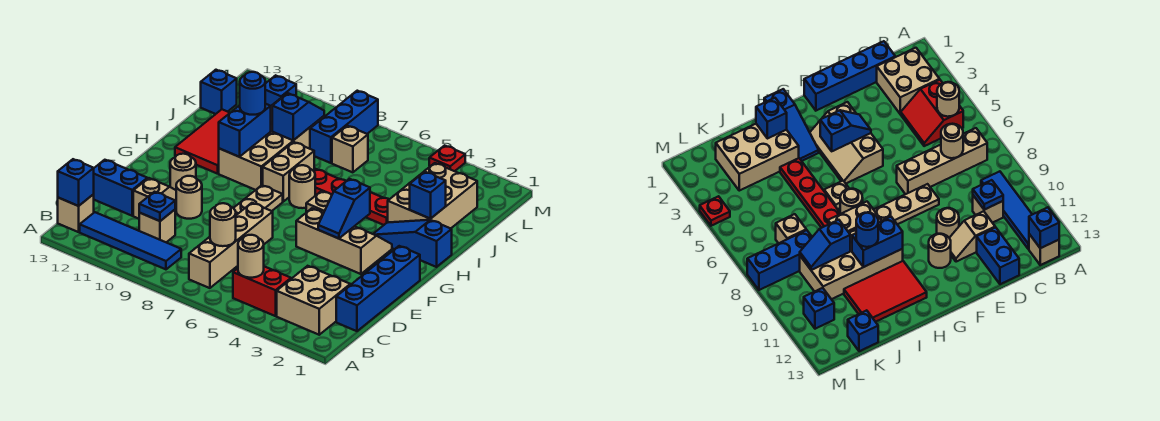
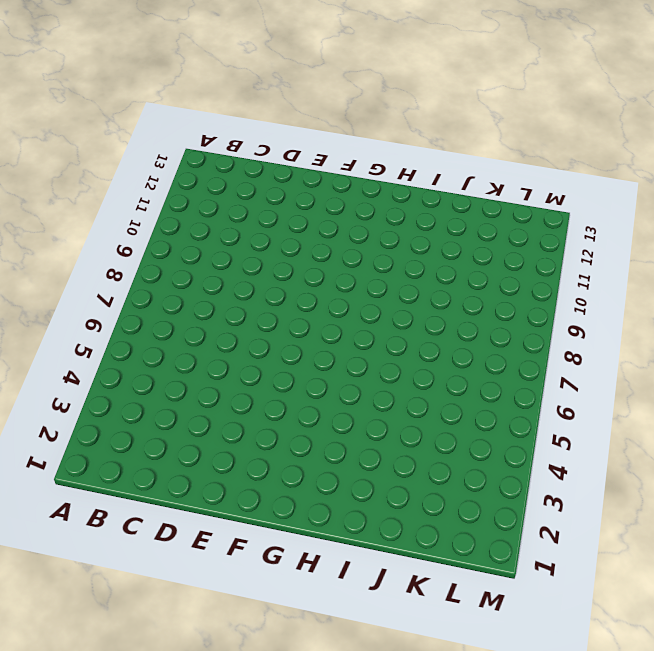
none -> tan 2x2 brick [277,266,350,335]
none -> red 2x2 slope [233,266,292,316]
none -> tan 1x4 brick [189,203,273,288]
none -> blue 1x4 tile [80,212,181,269]

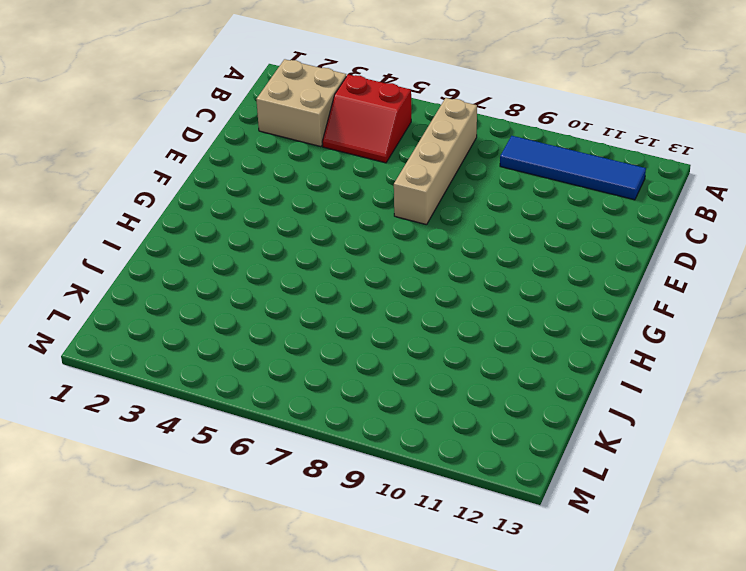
none -> tan 1x1 brick [58,194,94,232]
none -> blue 1x4 brick [336,246,420,331]
none -> tan 1x1 brick [139,210,175,242]
none -> tan 1x2 slope [133,178,176,219]

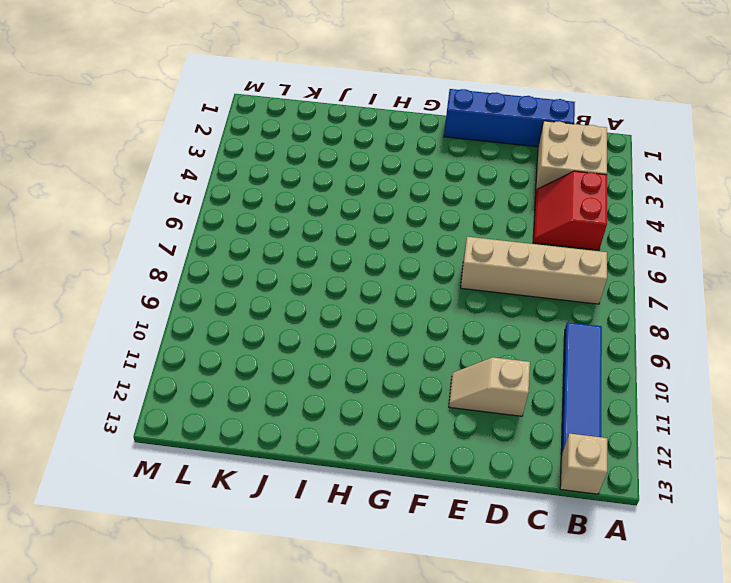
none -> tan 1x1 brick [139,210,175,242]
none -> blue 1x2 brick [94,160,147,216]
none -> tan 1x3 plate [234,185,283,215]
none -> tan 1x1 round brick [176,176,202,219]

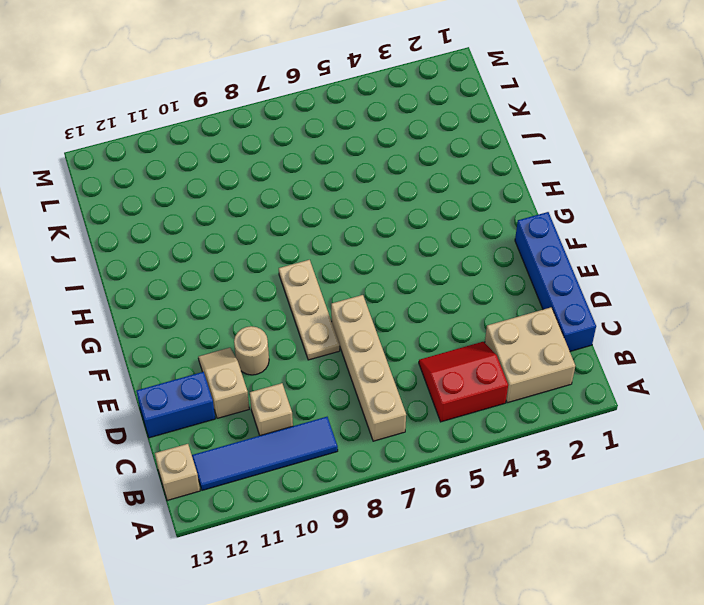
none -> tan 2x3 slope [296,208,392,274]
none -> tan 1x1 round brick [170,154,196,190]
none -> blue 1x3 slope [374,220,452,267]
none -> tan 1x1 plate [306,191,332,213]

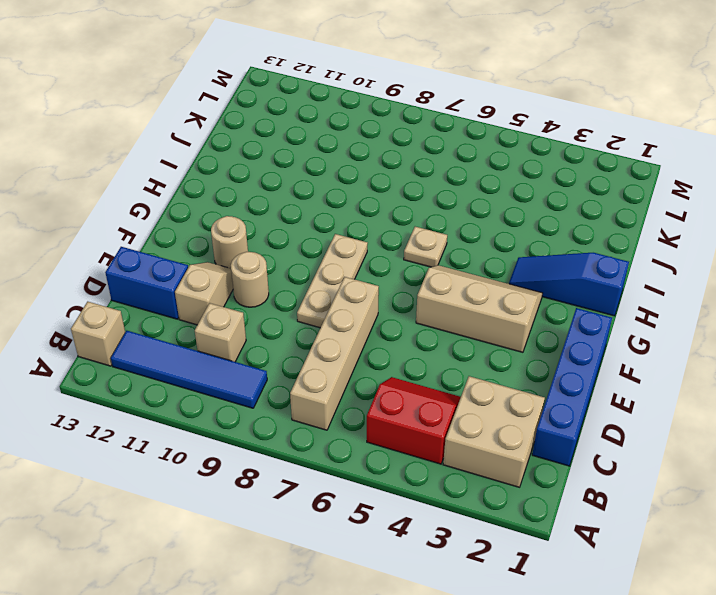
none -> tan 1x1 round brick [289,165,315,208]
none -> tan 1x2 brick [263,142,314,201]
none -> tan 2x4 brick [219,98,324,190]
none -> red 2x3 tile [175,109,230,174]

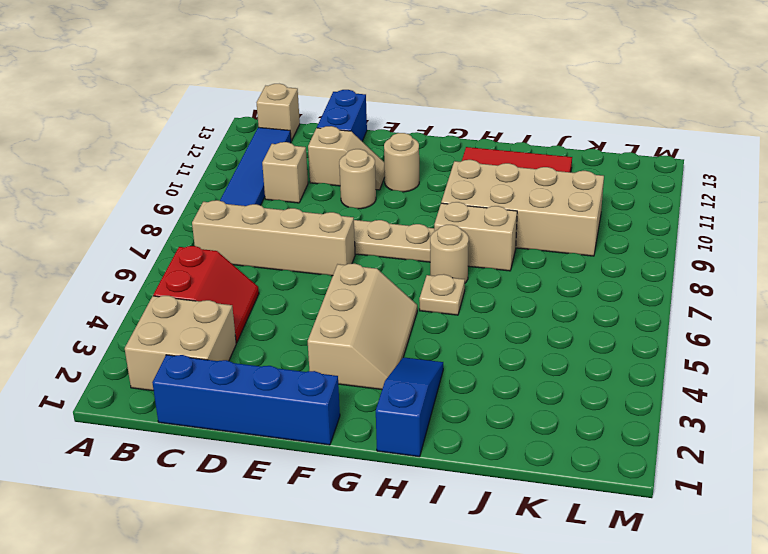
none -> tan 2x3 brick [388,163,477,228]
none -> red 1x4 plate [313,169,389,225]
none -> tan 1x1 brick [332,126,368,172]
none -> blue 1x3 brick [310,91,378,163]

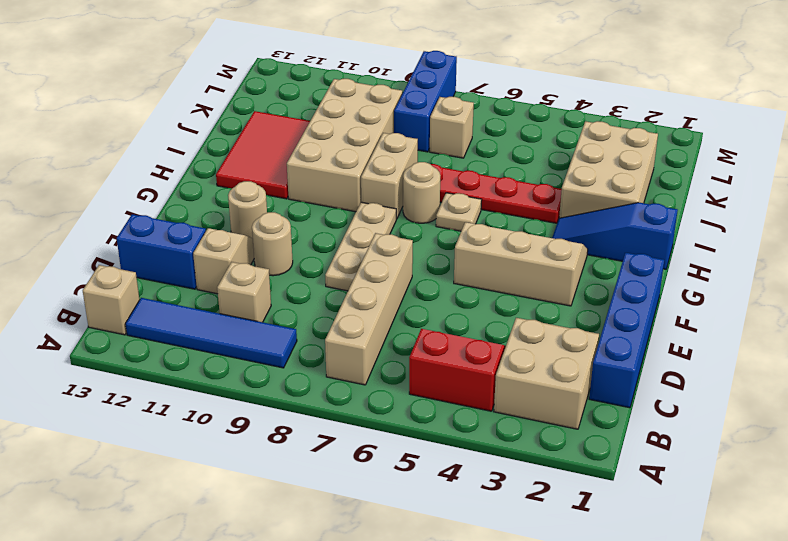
none -> blue 1x1 brick [201,70,237,114]
none -> blue 1x1 brick [265,75,296,106]
none -> red 1x1 plate [429,145,465,171]
none -> tan 1x1 round brick [238,235,264,278]

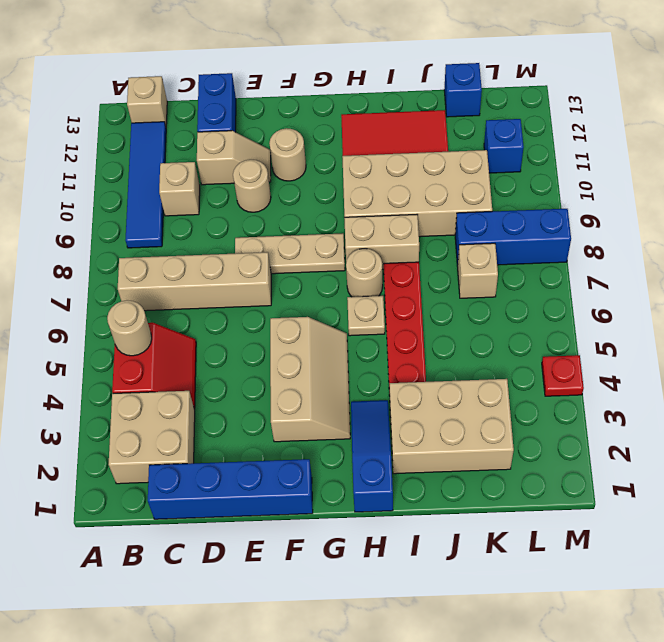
none -> blue 1x1 brick [58,159,94,206]
none -> tan 1x1 round brick [210,203,236,246]
none -> blue 1x1 plate [139,192,175,221]
none -> blue 1x2 slope [318,179,370,239]

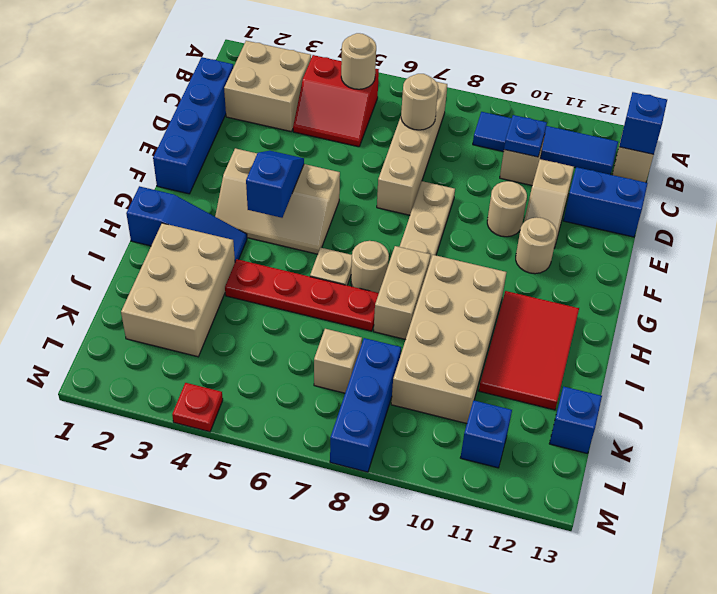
none -> blue 1x2 brick [219,104,271,157]
none -> blue 1x1 brick [410,172,446,219]
none -> blue 1x2 slope [272,93,324,140]
none -> blue 1x1 round brick [240,72,265,115]

